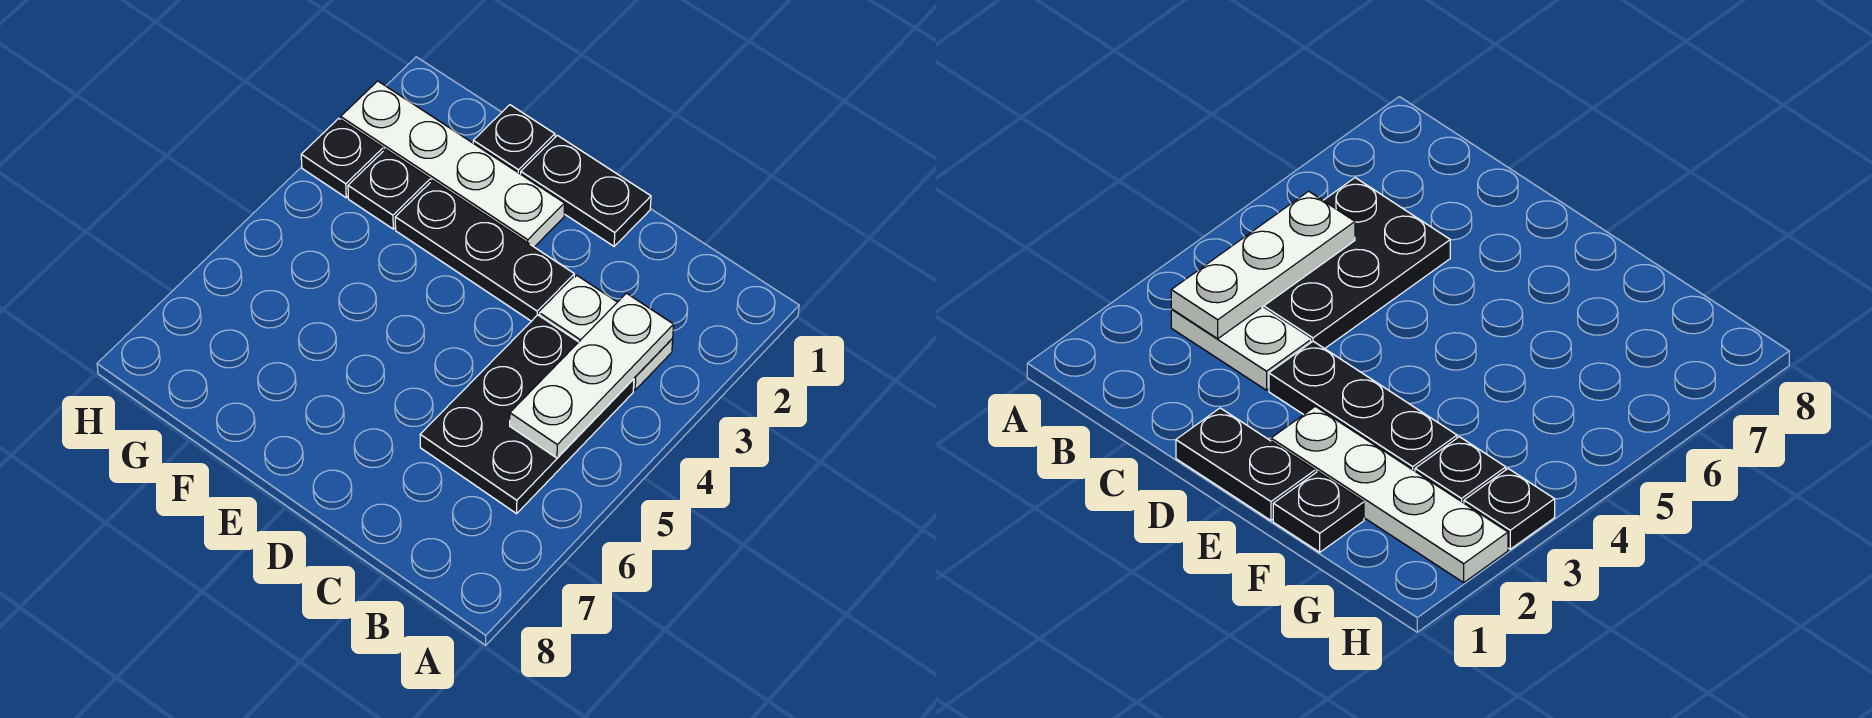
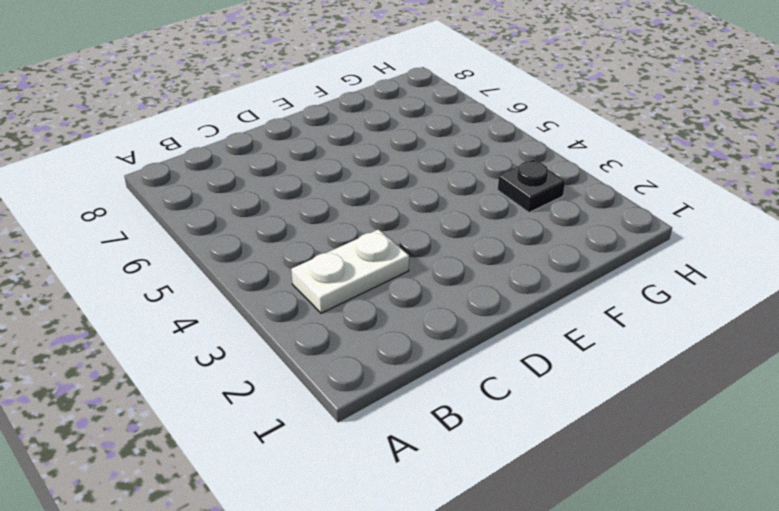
none -> black 2x3 plate [420,315,634,514]
none -> black 1x2 plate [521,135,651,246]

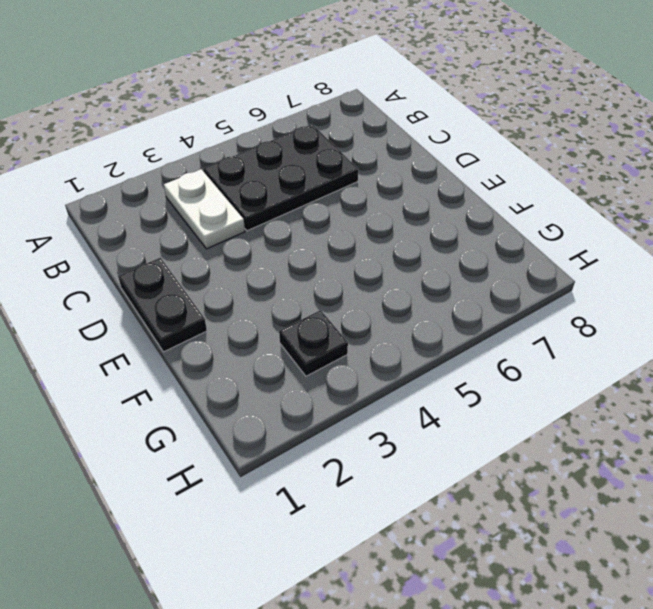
none -> black 1x3 plate [395,180,574,321]
none -> white 1x4 plate [341,81,565,247]

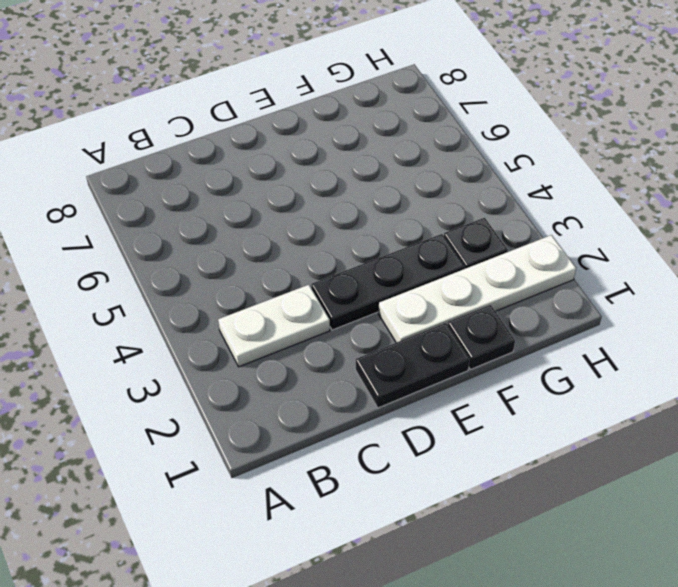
none -> black 2x3 plate [420,315,634,514]
none -> black 1x1 plate [301,118,383,198]

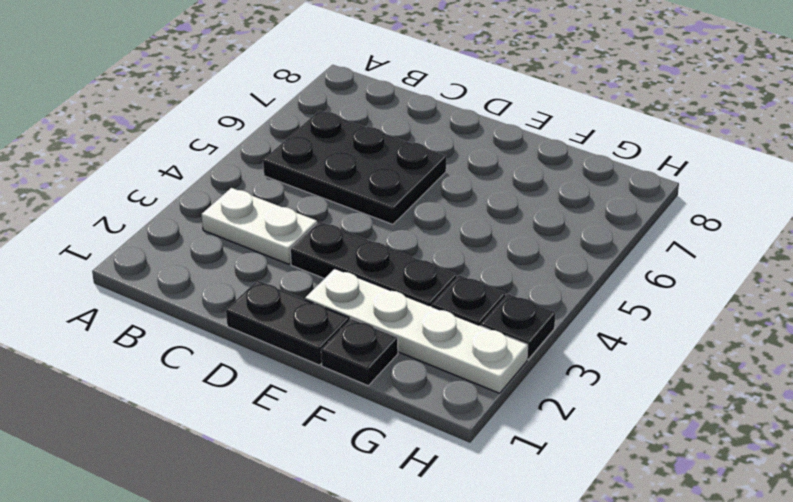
black 2x3 plate [263,111,446,224] -> black 2x3 plate turned to [420,315,634,514]
none -> white 1x3 plate [510,293,674,458]

